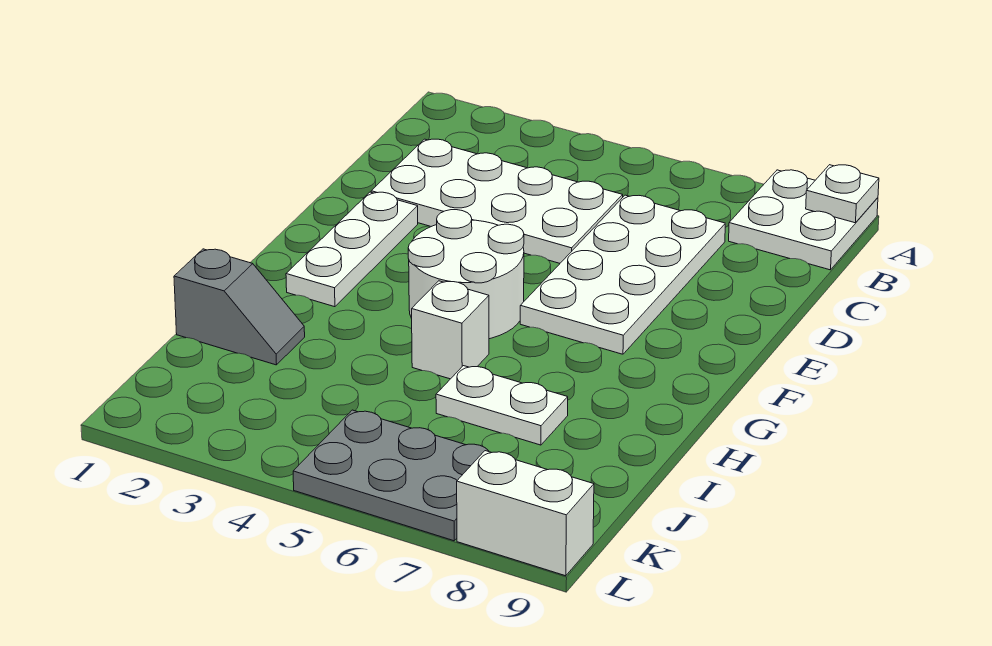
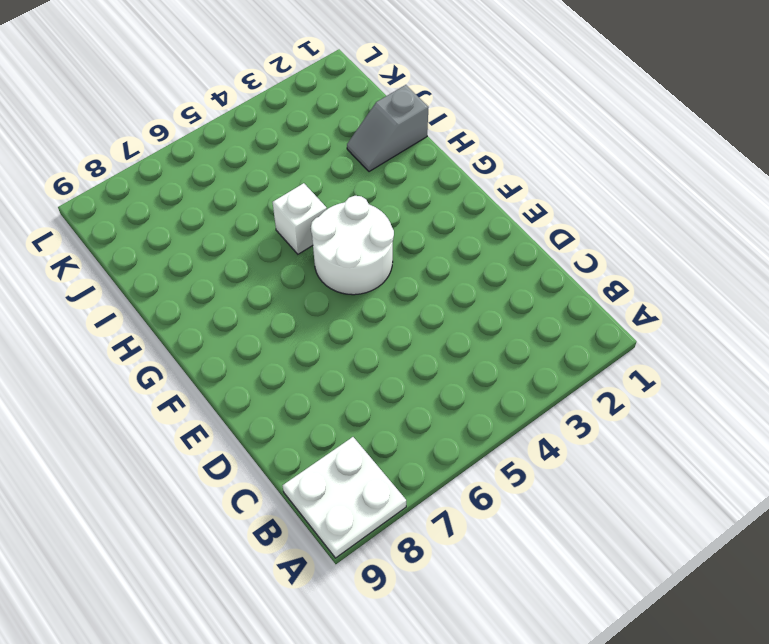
none -> white 2x4 plate [371,139,623,263]
none -> white 2x4 plate [520,195,725,354]

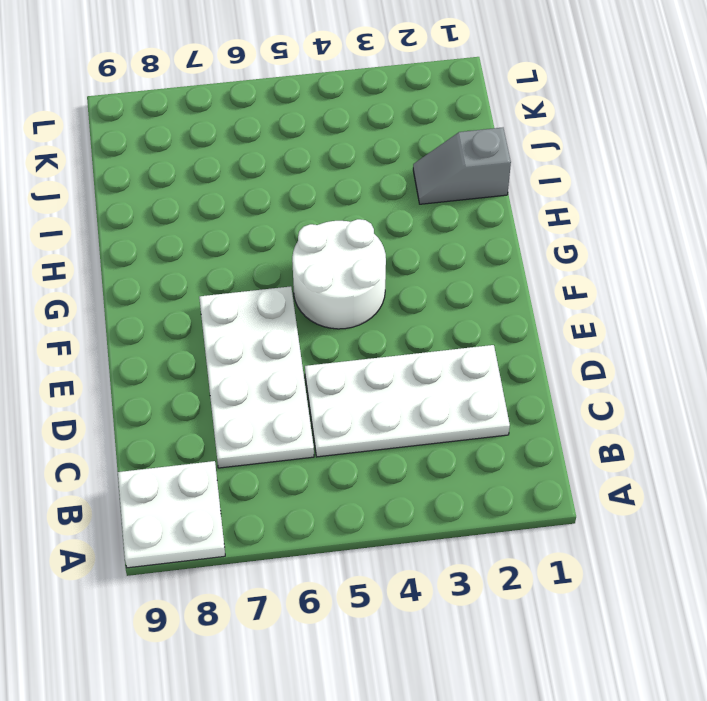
none -> white 1x3 plate [286,192,418,307]
none -> white 1x1 brick [412,281,489,379]

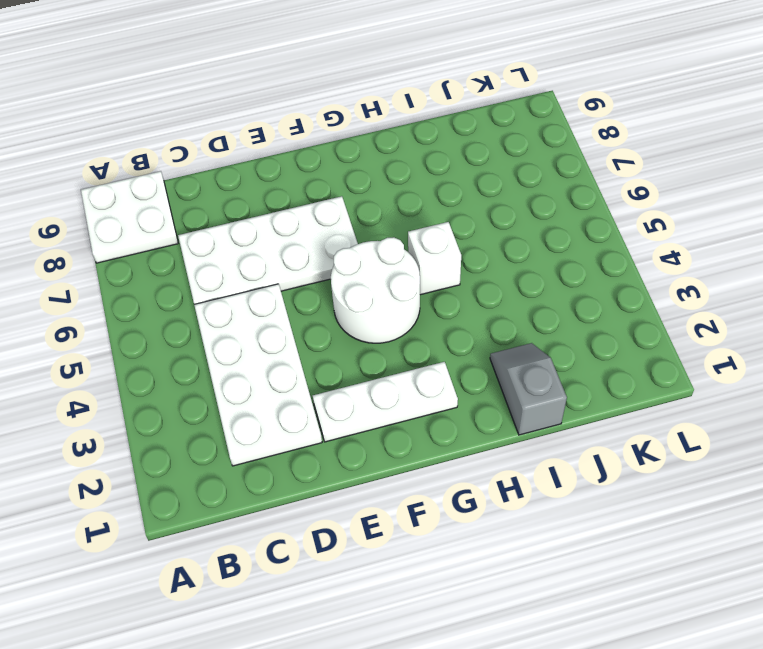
none -> white 1x2 plate [436,366,568,445]
none -> grey 2x3 plate [293,410,489,541]

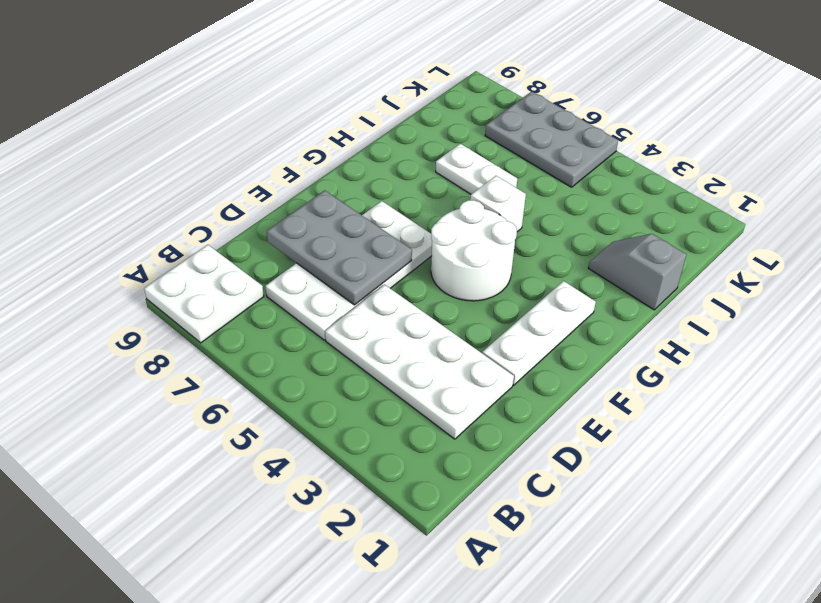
grey 2x3 plate [267,190,412,305] -> none
none -> white 1x2 brick [457,451,594,576]
none -> white 1x1 plate [806,165,879,223]

